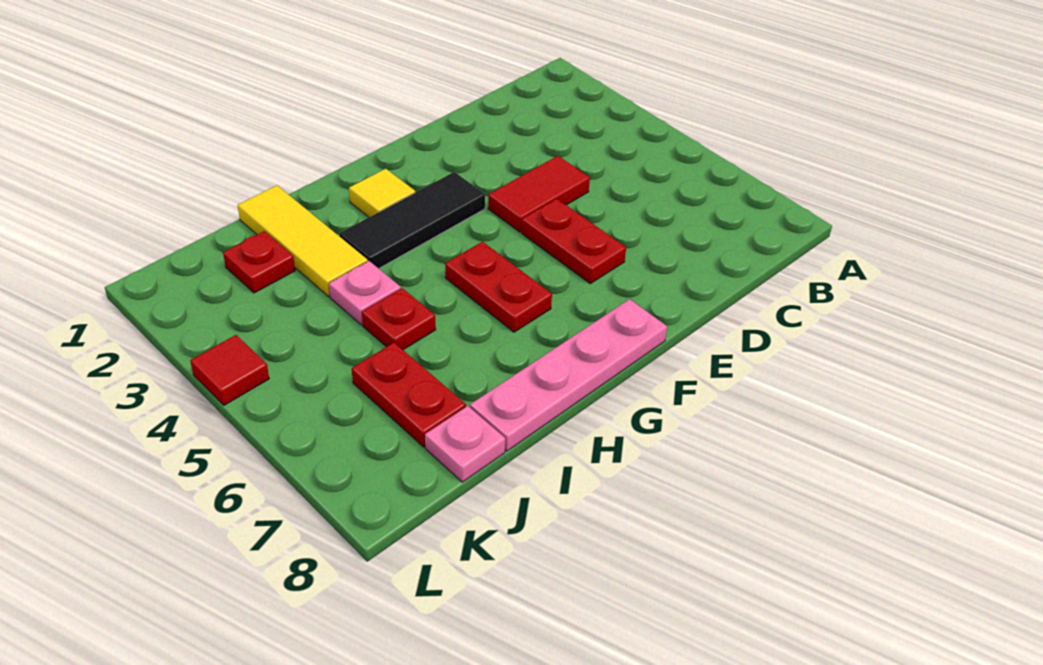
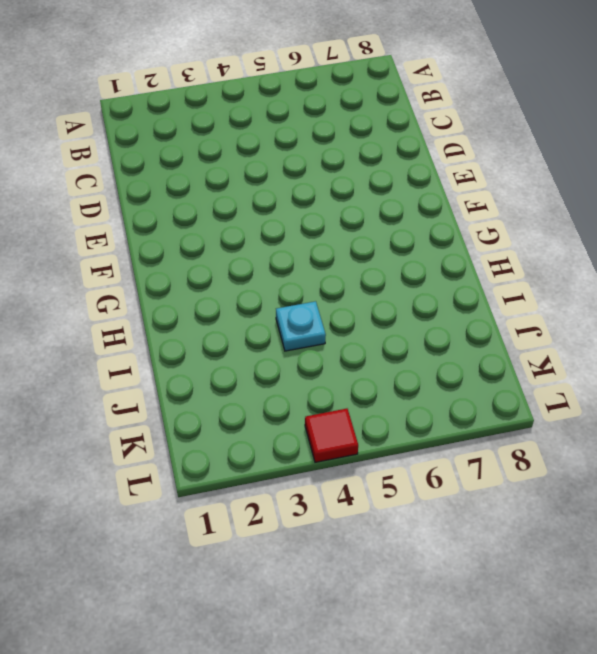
cyan 1x1 plate [276,301,326,351] -> pink 1x1 plate [329,261,401,325]
none -> red 1x2 tile [488,156,590,232]
none -> red 1x2 plate [521,199,626,284]
none -> black 1x3 tile [339,172,485,268]

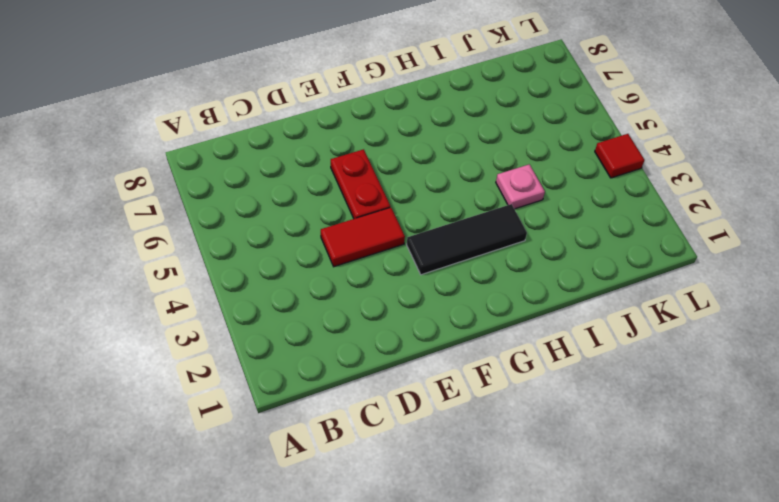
none -> pink 1x4 plate [470,299,667,451]
none -> yellow 1x1 tile [349,169,415,217]
none -> red 1x2 plate [445,242,552,332]

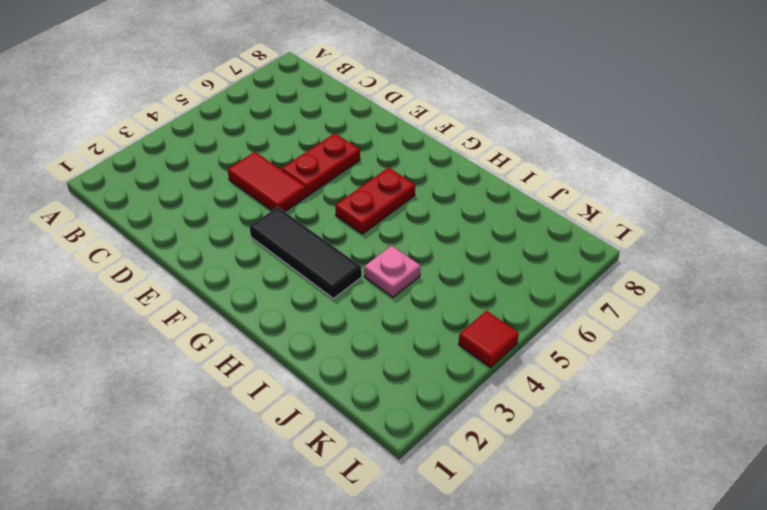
none -> pink 1x4 plate [470,299,667,451]
none -> yellow 1x1 tile [349,169,415,217]
none -> yellow 1x3 tile [237,185,368,296]

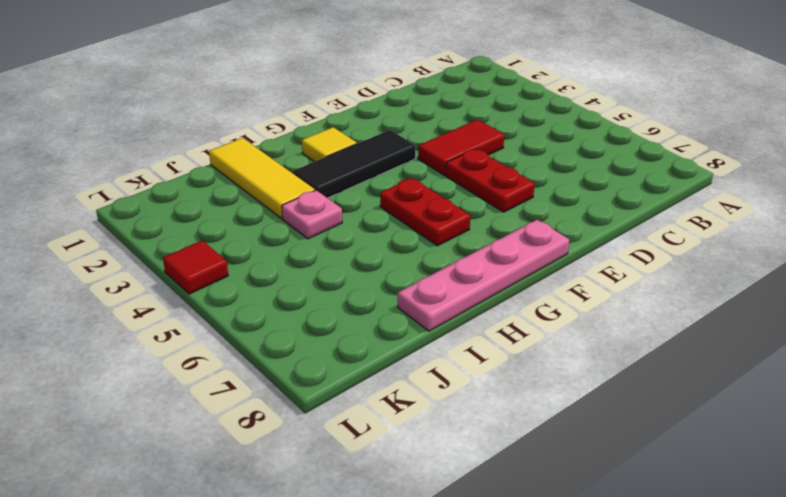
none -> red 1x1 plate [362,288,436,350]
none -> red 1x1 plate [223,231,295,293]
none -> red 1x2 plate [352,343,466,447]

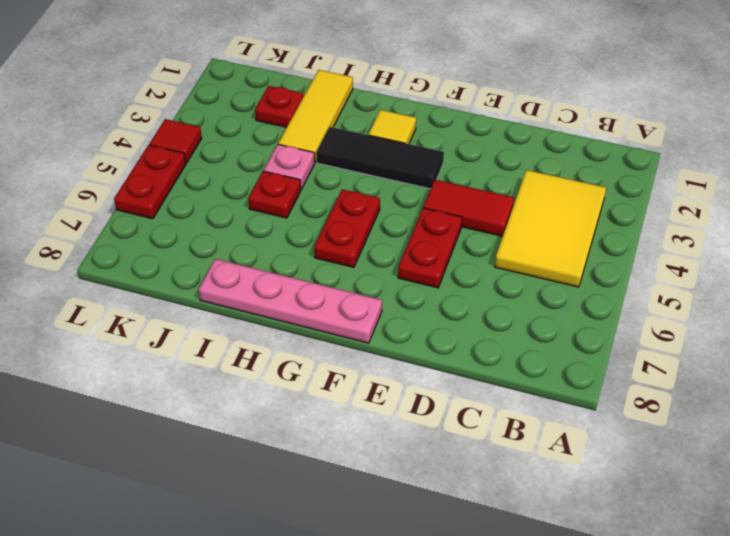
yellow 2x3 tile [495,170,606,287] -> none
red 1x2 plate [114,145,186,219] -> red 1x2 plate moved to [352,343,466,447]
none -> pink 1x1 plate [425,406,505,482]

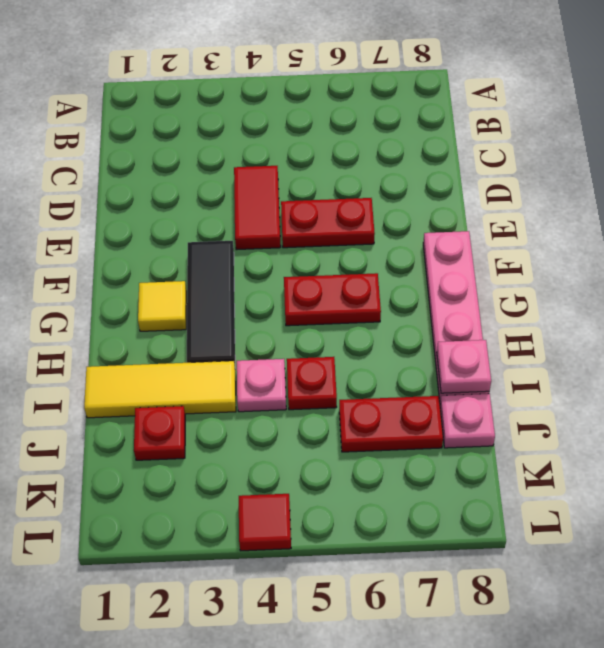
pink 1x1 plate [437,340,491,393] -> none

